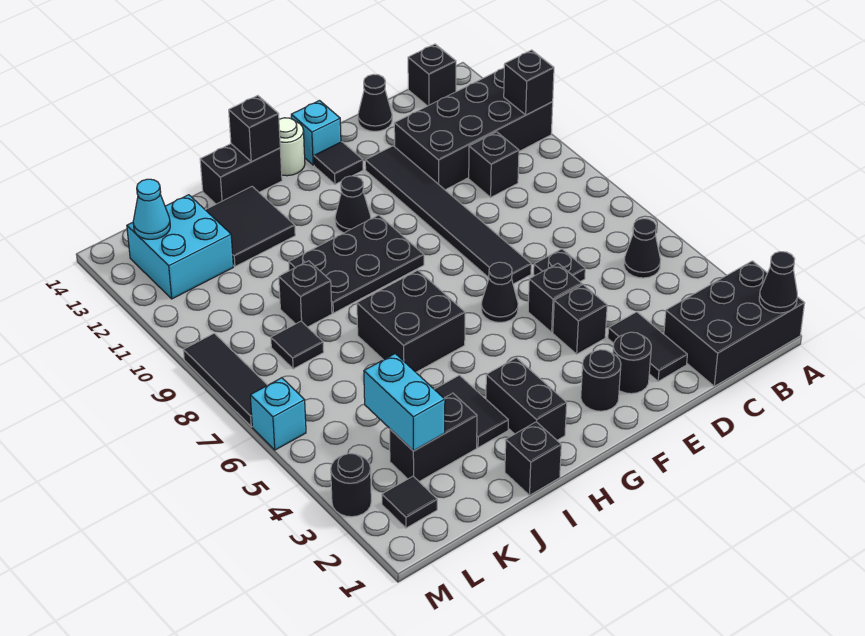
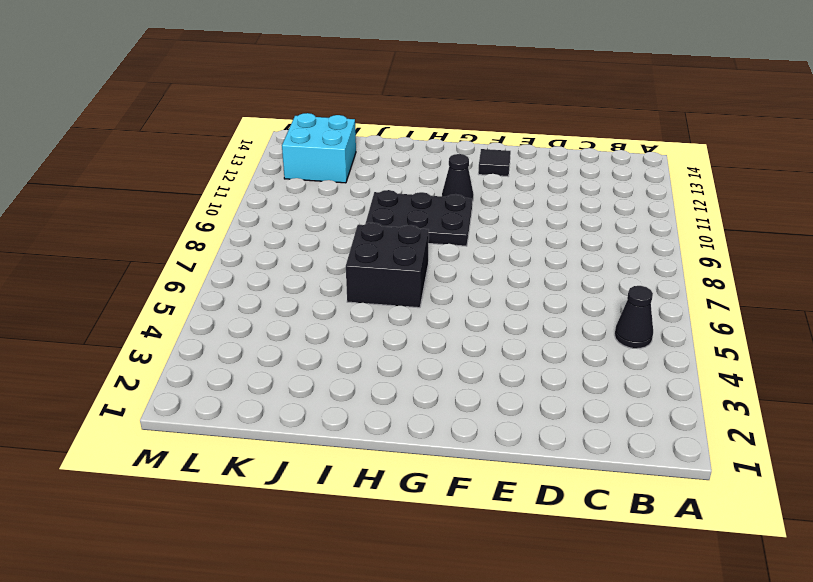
none -> black 2x3 brick [664,261,805,386]
none -> black 2x4 brick [394,68,553,190]
none -> black 1x1 brick [408,44,456,106]
none -> black 1x1 brick [469,132,519,197]

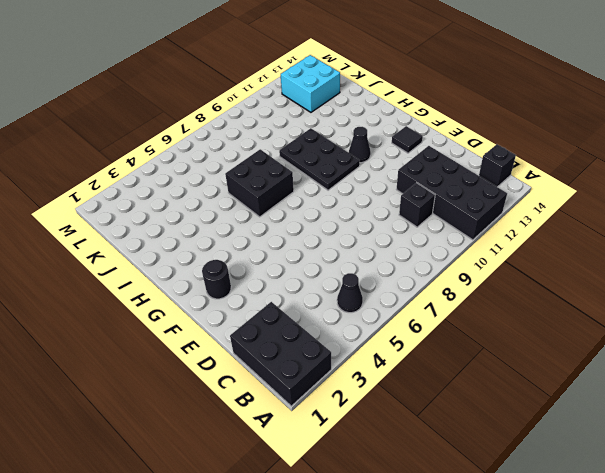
none -> black 1x2 tile [608,312,687,381]
none -> black 1x1 plate [534,249,585,282]
none -> black 1x1 cone [358,74,392,131]
none -> black 1x1 round brick [613,332,651,394]

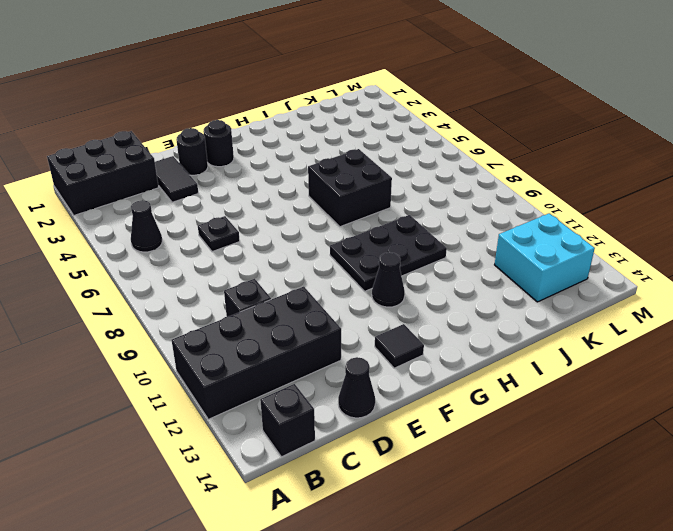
none -> black 1x1 brick [553,285,607,354]
none -> black 1x1 brick [528,263,582,332]
none -> black 1x6 tile [365,146,531,284]
none -> black 1x1 cone [481,262,518,323]

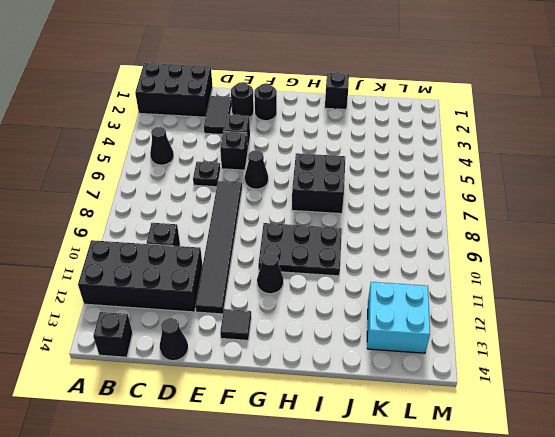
none -> cyan 1x1 brick [291,101,341,165]
none -> white 1x1 round brick [279,118,305,176]
none -> black 1x2 brick [486,358,567,440]
none -> black 1x2 brick [200,144,282,204]

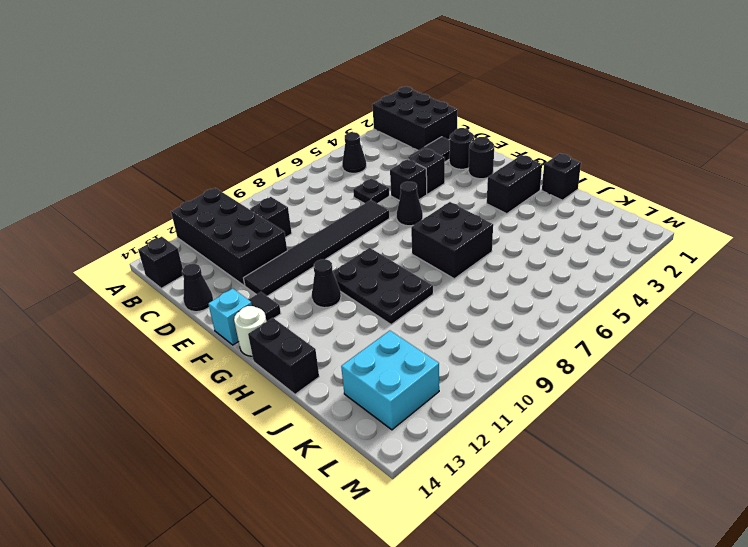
none -> black 1x2 tile [434,375,508,448]
none -> black 2x2 tile [206,187,295,266]
none -> black 1x2 brick [389,393,477,481]
none -> black 1x1 brick [279,261,332,327]

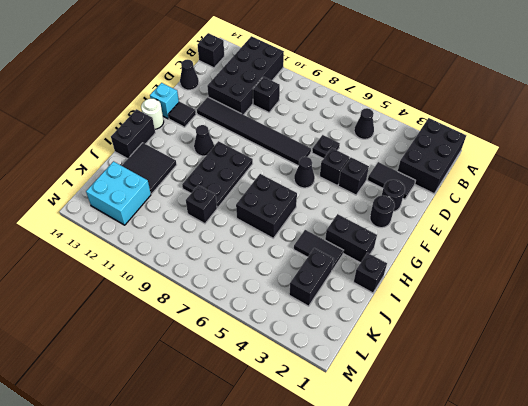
none -> black 1x1 tile [271,321,324,369]
none -> black 1x1 tile [382,476,437,528]
none -> black 1x1 round brick [331,453,371,517]
none -> cyan 1x1 brick [250,378,306,450]

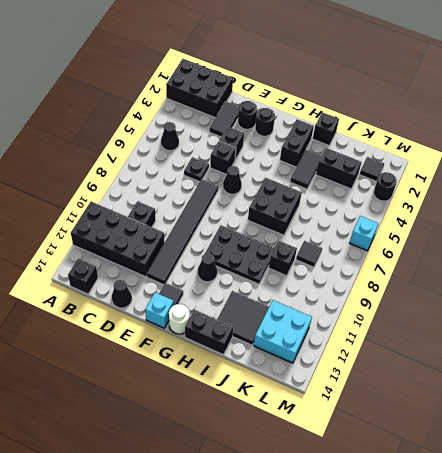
none -> black 1x3 tile [183,333,267,427]
none -> black 1x1 cone [759,252,797,313]
none -> black 1x1 brick [504,50,554,115]
none -> black 1x1 brick [229,96,280,162]

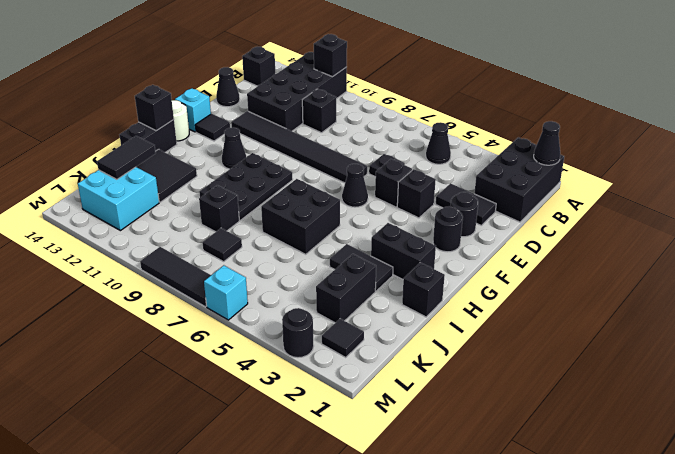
black 1x2 tile [97,136,156,179] -> none
none -> cyan 1x2 brick [364,354,445,451]
none -> cyan 1x1 cone [133,179,170,239]

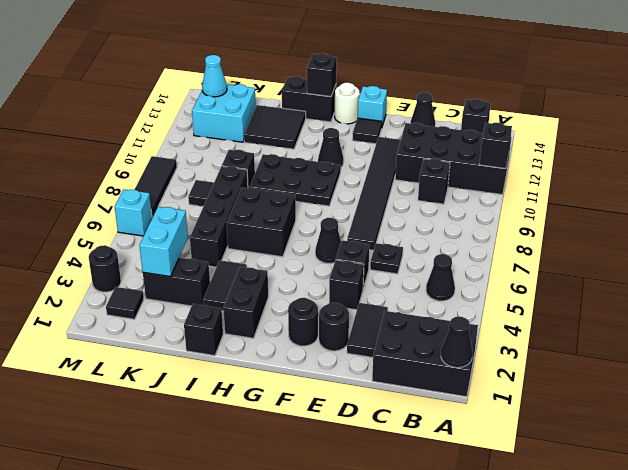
black 1x4 brick [190,166,248,267] -> none

